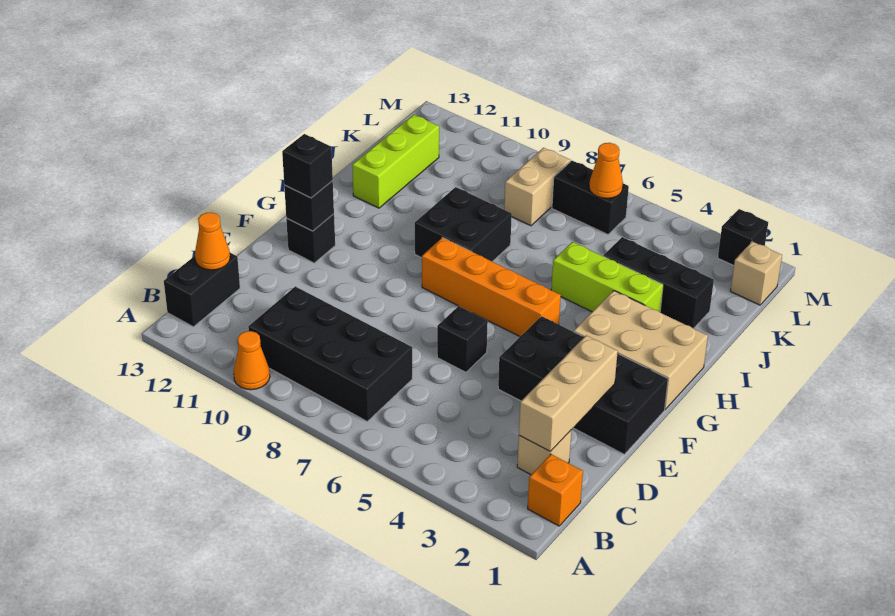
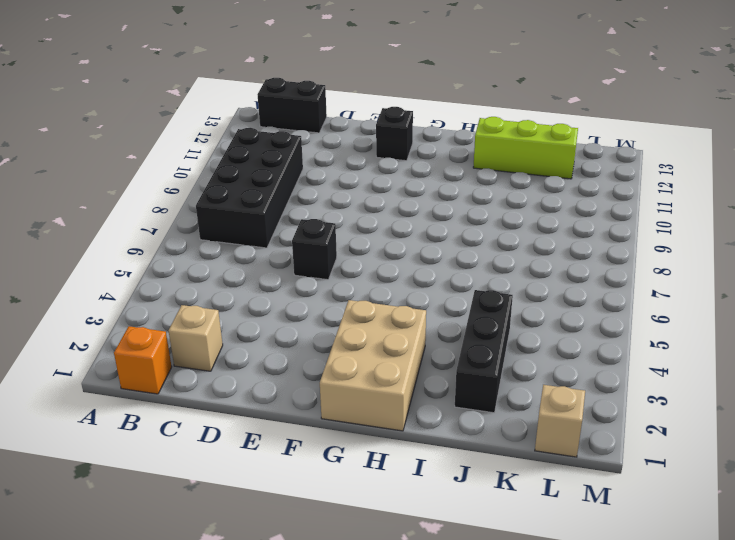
none -> orange 1x1 cone [234,331,270,390]
none -> black 2x4 brick [498,316,668,454]
none -> orange 1x4 brick [422,238,561,336]

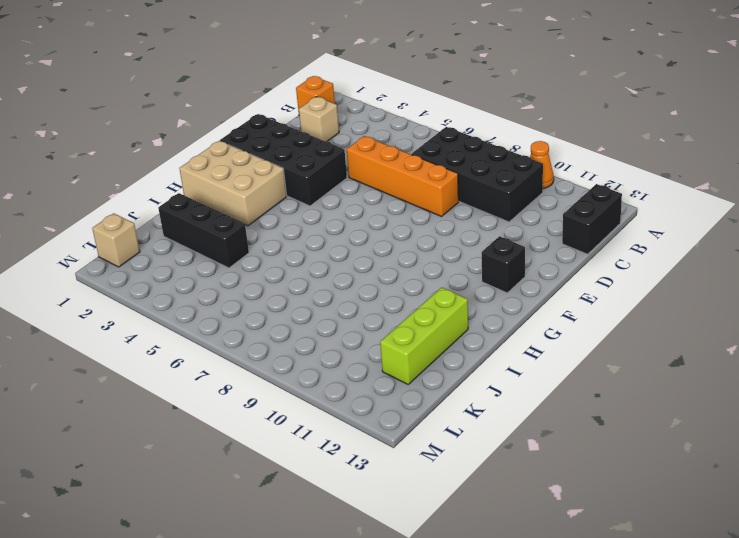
orange 1x4 brick [347,136,459,217] -> orange 1x4 brick moved to [422,238,561,336]
none -> black 1x1 brick [437,306,488,372]
none -> black 2x2 brick [415,187,512,262]
none -> lime 1x3 brick [551,242,663,312]

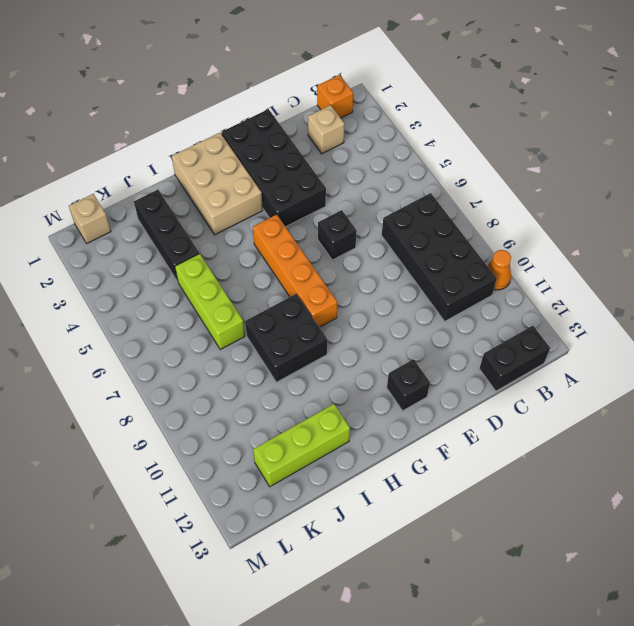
lime 1x3 brick [175,254,245,350] -> lime 1x3 brick moved to [551,242,663,312]
none -> tan 1x2 brick [504,148,571,226]
none -> black 1x2 brick [552,161,629,234]
none -> black 1x1 brick [718,209,768,265]

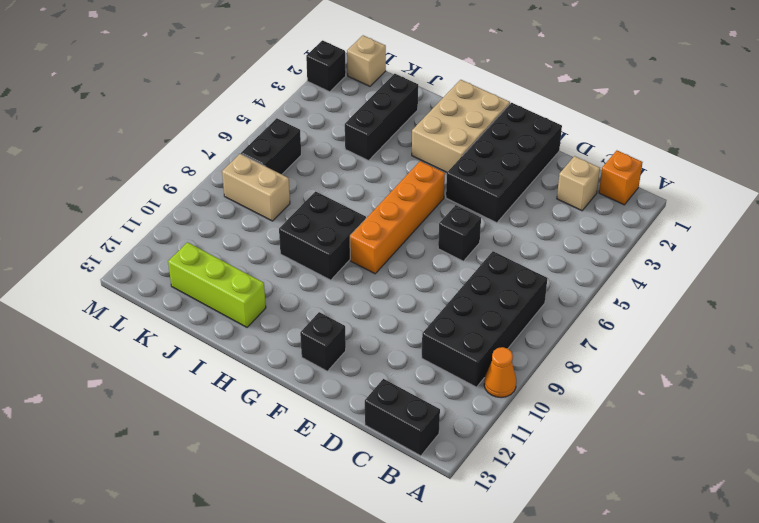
none -> lime 1x3 brick [551,242,663,312]
none -> tan 1x3 brick [519,335,618,451]
none -> orange 1x1 cone [195,212,230,270]

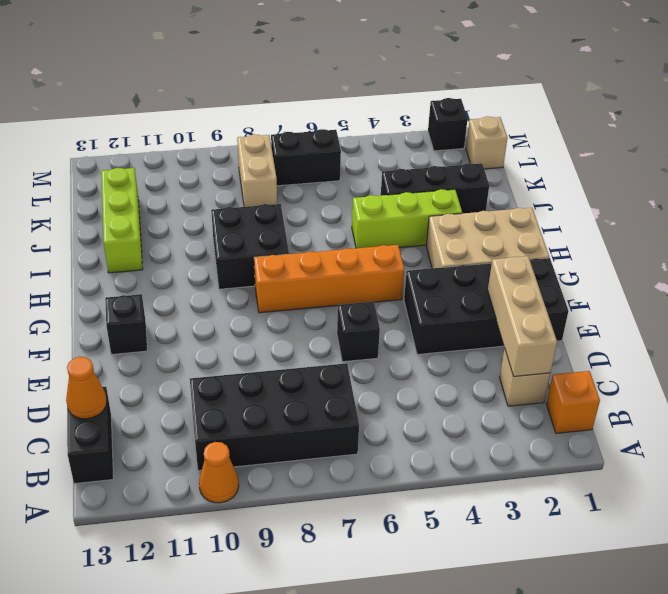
none -> black 1x1 brick [284,181,334,231]
none -> orange 1x1 cone [589,143,623,198]
none -> black 1x1 brick [282,134,333,198]

